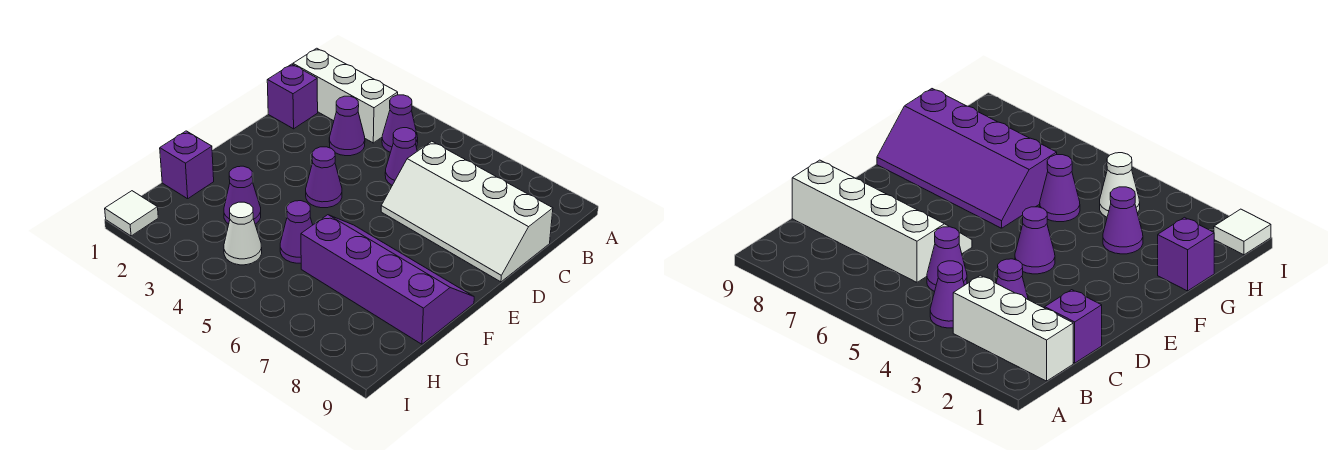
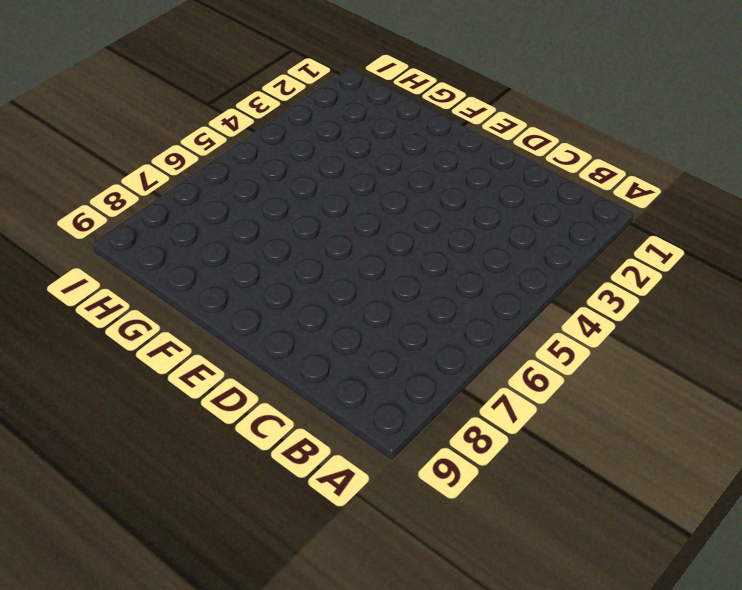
none -> white 1x3 brick [293,48,398,143]
none -> purple 1x1 cone [382,95,418,152]
none -> purple 1x1 brick [267,64,318,129]

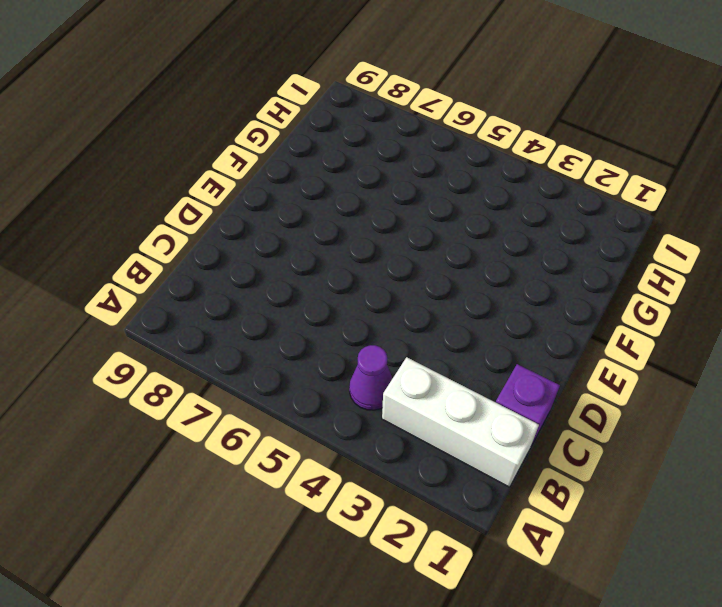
none -> purple 1x1 cone [329,96,365,156]
none -> purple 1x1 cone [385,128,417,185]
none -> white 2x4 slope [381,141,553,282]

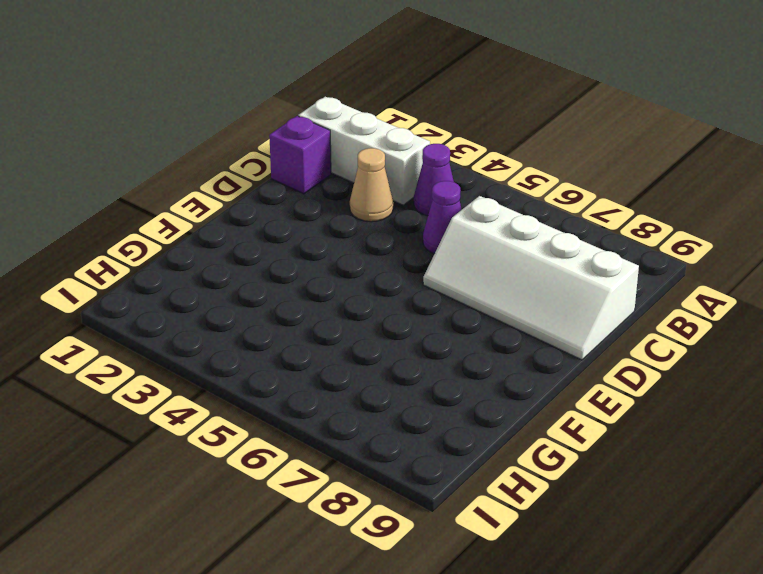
tan 1x1 cone [350,148,393,222] -> purple 1x1 cone [329,96,365,156]
none -> purple 1x1 cone [306,147,342,208]
none -> purple 2x4 slope [301,215,474,344]
none -> purple 1x1 brick [160,131,214,199]

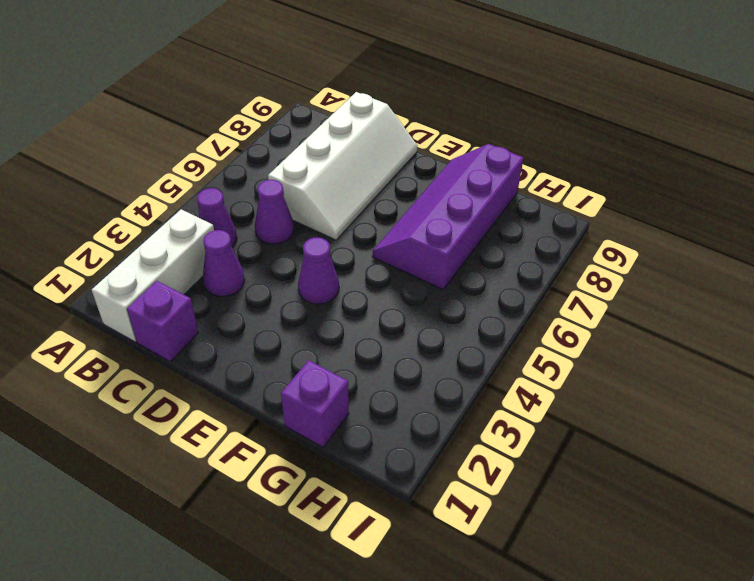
none -> purple 1x1 cone [224,166,261,224]
none -> purple 1x1 cone [280,201,313,263]
none -> white 1x1 cone [224,202,262,265]

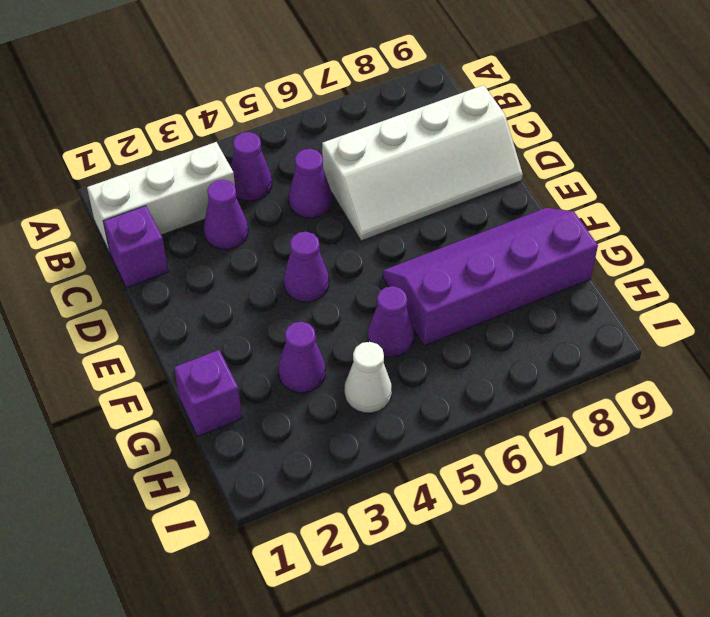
none -> white 1x1 tile [105,191,158,236]

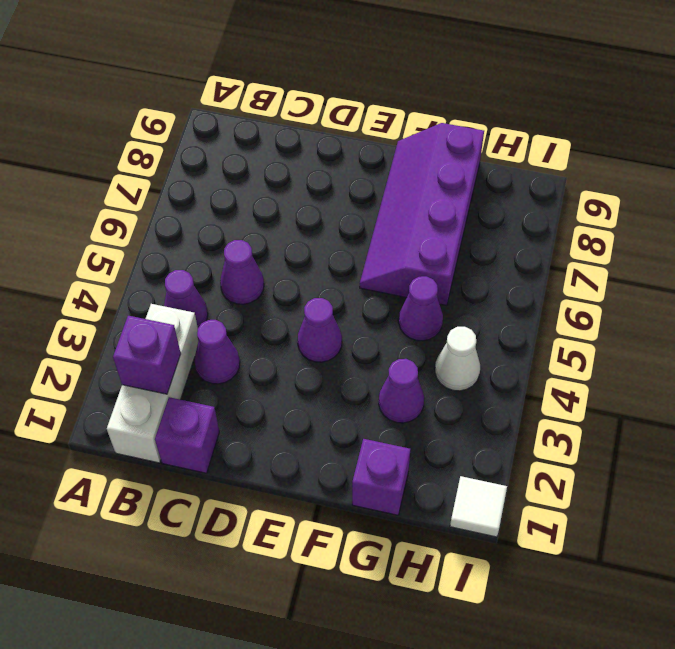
purple 1x1 brick [113,316,181,394] -> none
none -> white 2x4 slope [381,141,553,282]

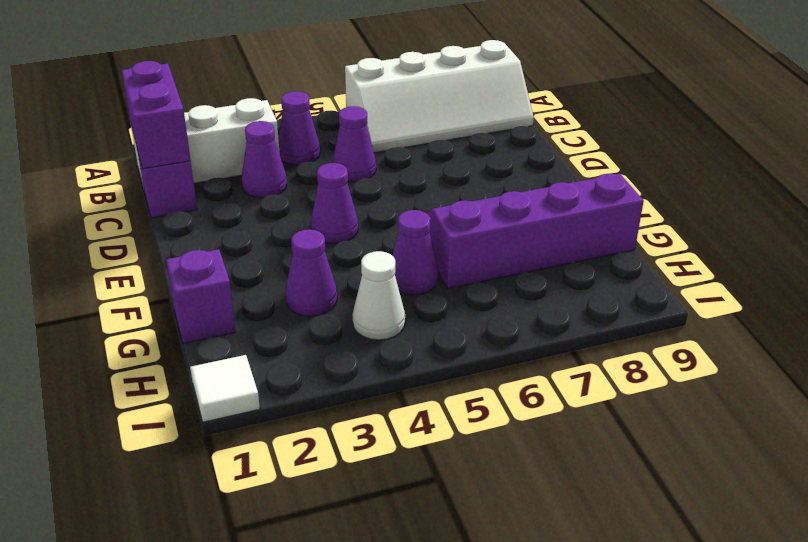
white 2x4 slope [345,40,534,153] -> white 2x4 slope moved to [381,141,553,282]
purple 1x2 brick [121,61,191,169] -> none

